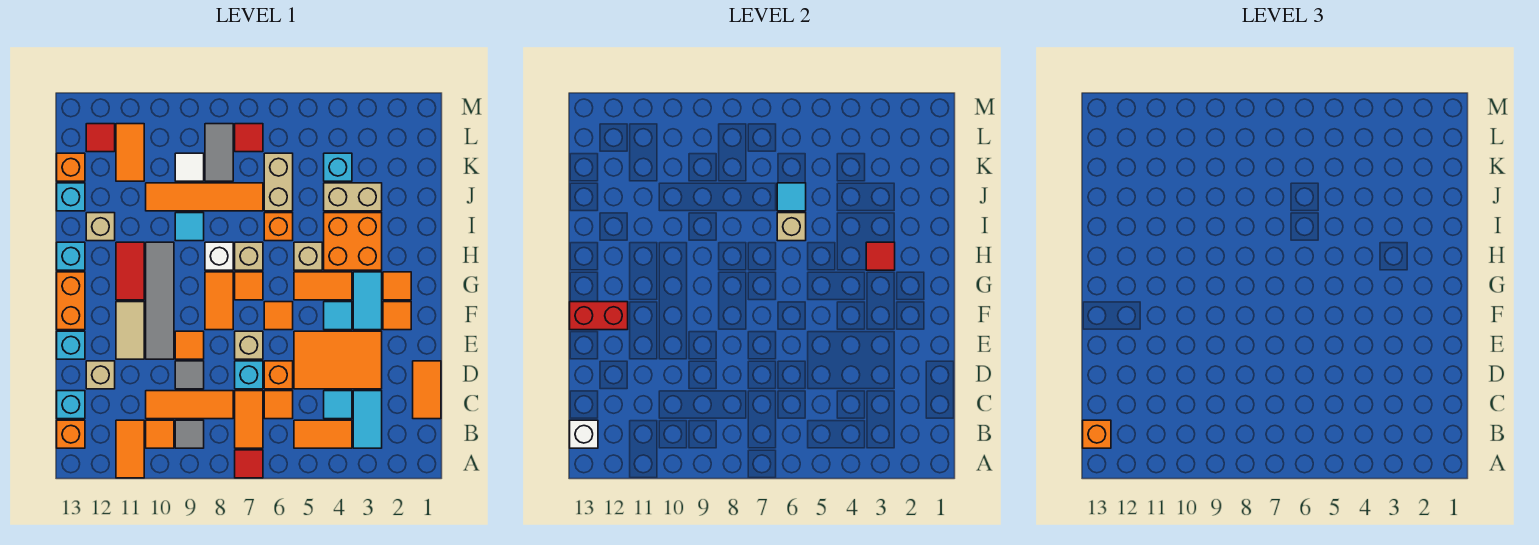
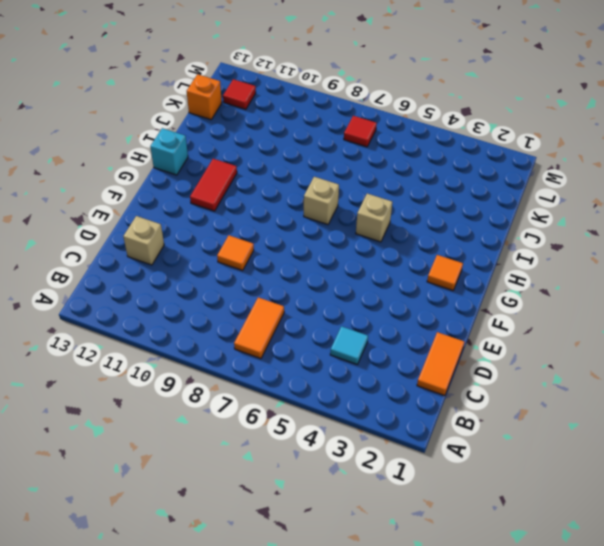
none -> red 1x1 tile [235,450,263,478]
none -> orange 1x2 tile [116,420,144,478]
none -> cyan 1x2 tile [353,391,382,448]
none -> orange 1x2 tile [294,420,352,448]

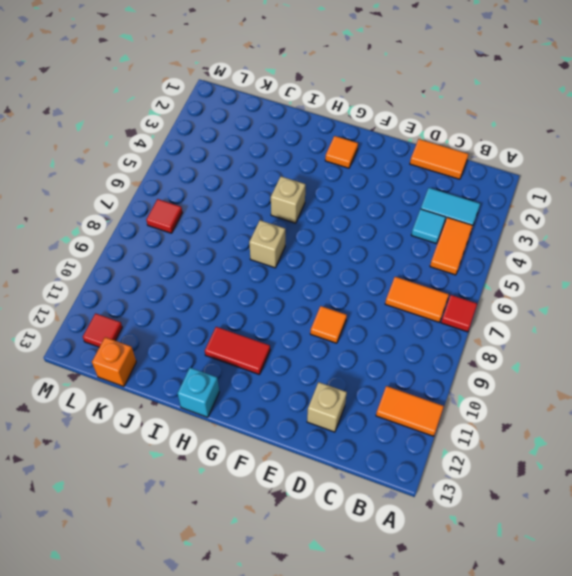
none -> grey 1x1 tile [175,420,204,448]
none -> orange 1x1 tile [146,420,174,448]
none -> orange 1x1 brick [57,420,85,448]
none -> orange 1x1 tile [264,391,293,419]

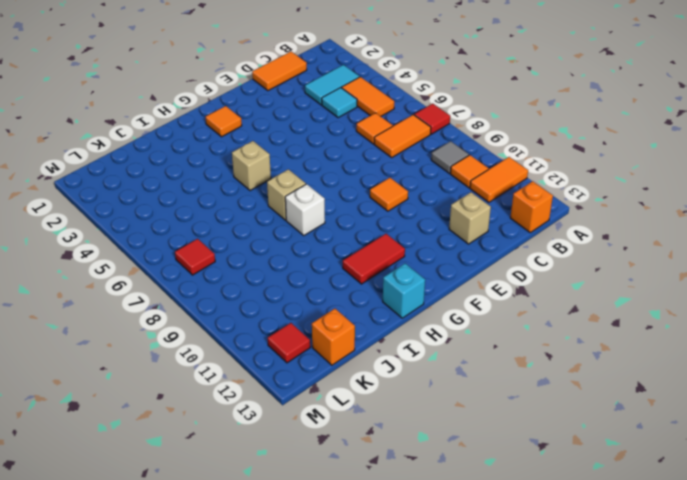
none -> orange 1x3 tile [146,391,233,419]
none -> cyan 1x1 brick [57,391,85,419]
none -> orange 2x3 tile [294,331,382,389]
none -> orange 1x1 brick [264,361,293,389]

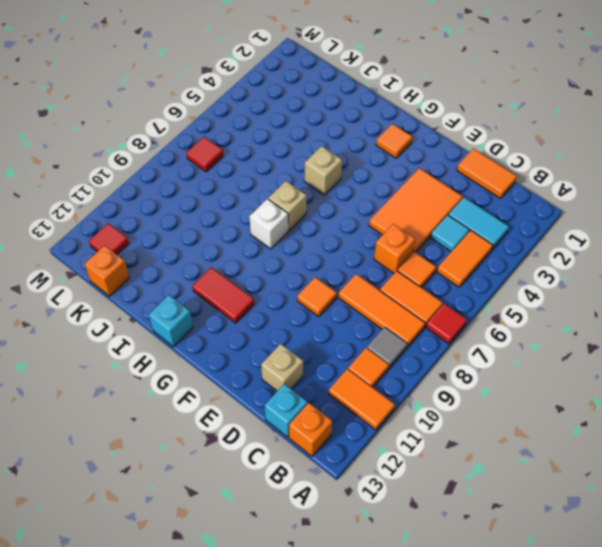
orange 1x3 tile [338,274,425,347] -> orange 1x3 tile turned to [146,391,233,419]
none -> cyan 1x1 brick [235,361,263,389]
none -> grey 1x1 tile [175,361,204,389]
none -> tan 1x1 brick [235,331,263,359]
none -> grey 1x4 tile [146,242,174,359]

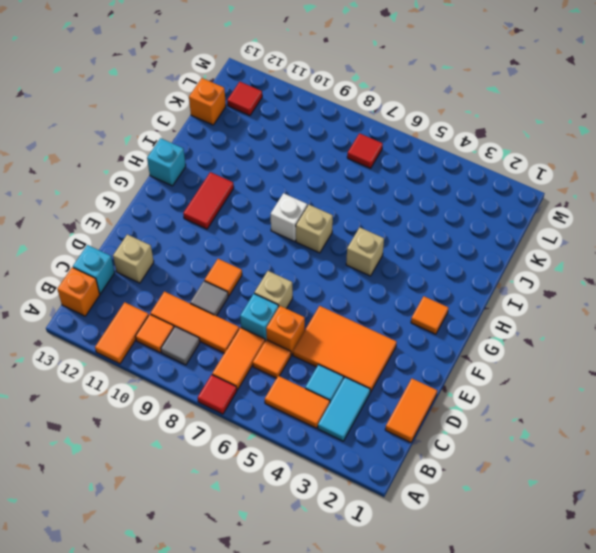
none -> grey 1x4 tile [146,242,174,359]
none -> tan 1x2 tile [116,302,144,359]
none -> cyan 1x1 brick [57,331,85,359]
none -> orange 1x1 tile [383,302,411,330]

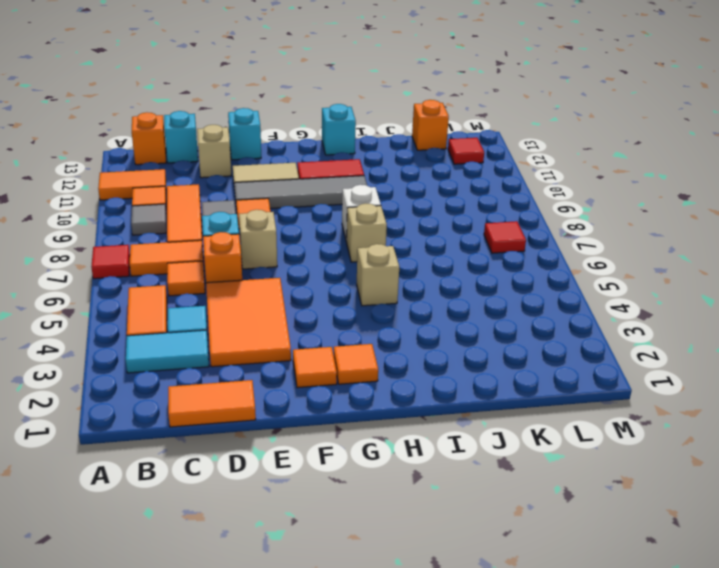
none -> cyan 1x2 tile [353,272,382,330]
none -> cyan 1x1 tile [324,302,352,330]
none -> orange 1x1 tile [264,302,293,330]
none -> orange 1x2 tile [205,272,233,330]

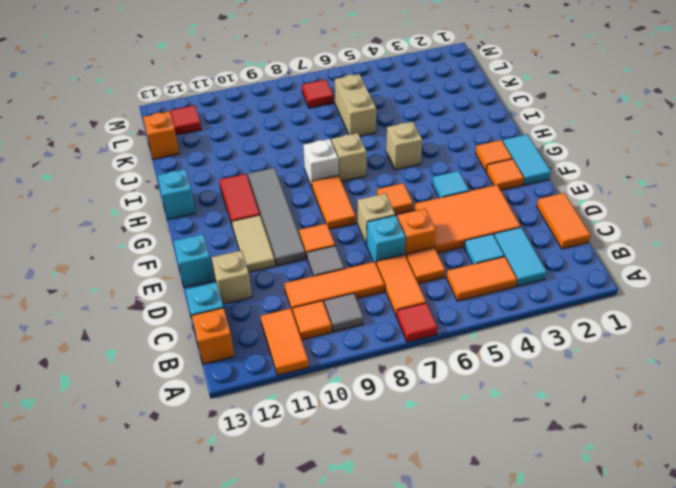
cyan 1x2 tile [503,134,551,185] -> cyan 1x2 tile moved to [353,272,382,330]
none -> orange 1x2 brick [57,272,85,330]
none -> orange 1x2 tile [294,272,352,300]
none -> orange 1x1 tile [235,272,263,300]
none -> orange 2x2 brick [324,213,382,270]

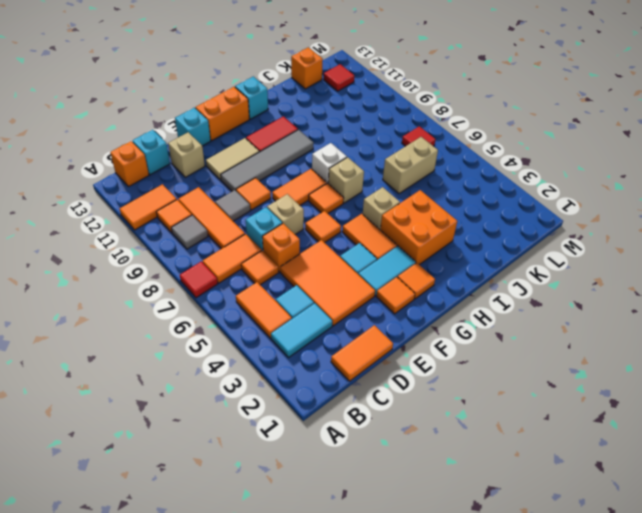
none -> orange 1x1 brick [264,213,293,241]
none -> cyan 1x1 tile [175,213,204,241]
none -> tan 1x1 brick [86,213,115,241]
none -> tan 1x2 brick [324,183,382,211]

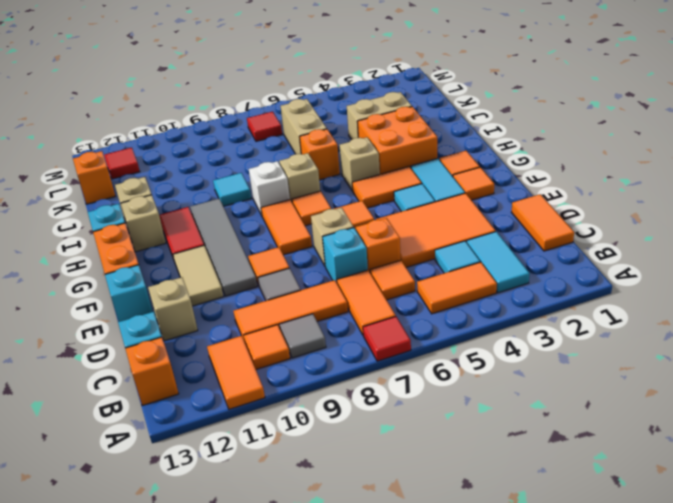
tan 1x1 brick [121,195,166,252] -> tan 1x1 brick moved to [777,213,806,241]
none -> orange 1x4 tile [146,183,263,211]
none -> cyan 1x1 brick [57,183,85,211]
none -> cyan 1x1 brick [324,153,352,181]
none -> grey 1x2 tile [205,124,233,181]

